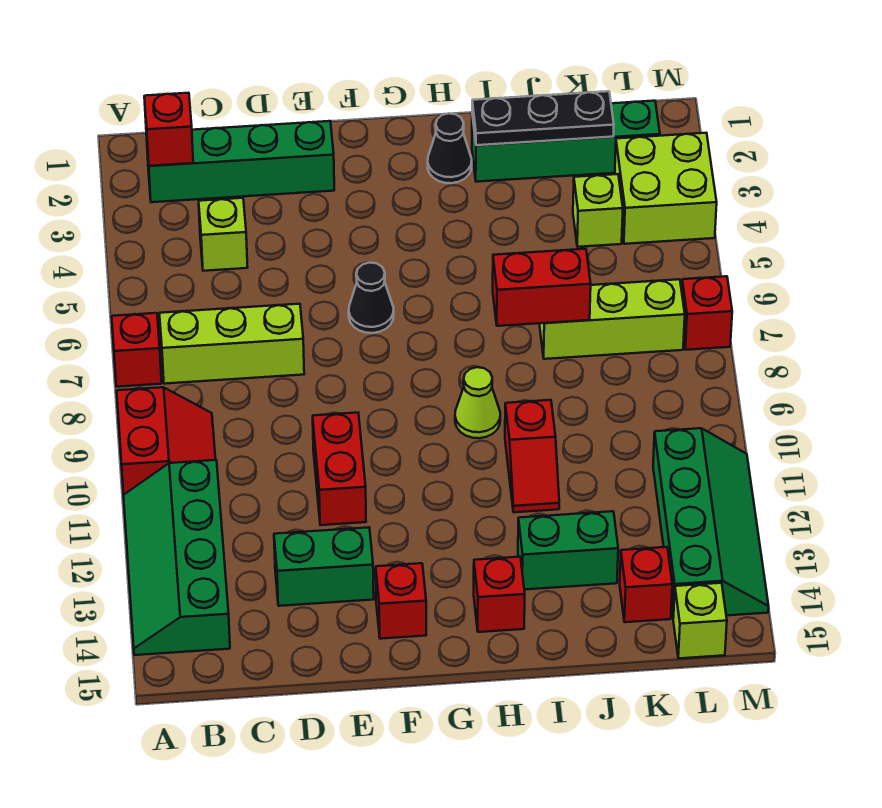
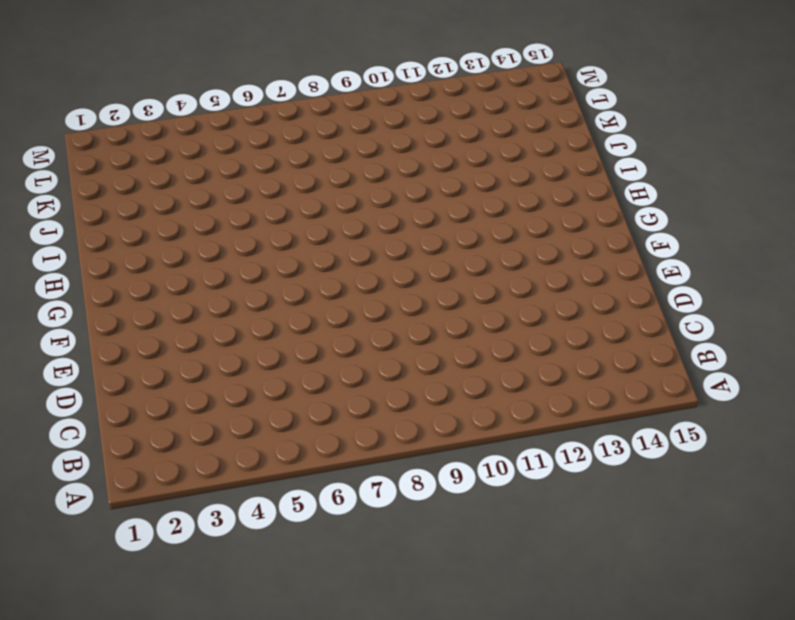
none -> red 1x1 brick [112,313,162,387]
none -> red 2x2 slope [117,387,216,495]
none -> green 2x4 slope [124,460,230,655]

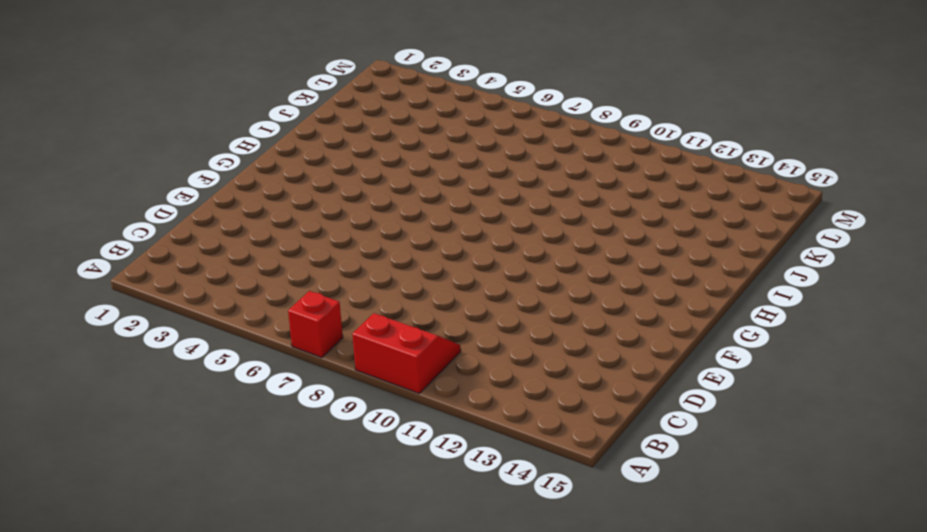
none -> green 2x4 slope [124,460,230,655]
none -> green 1x4 brick [147,121,334,202]
none -> lime 1x3 brick [159,304,304,384]

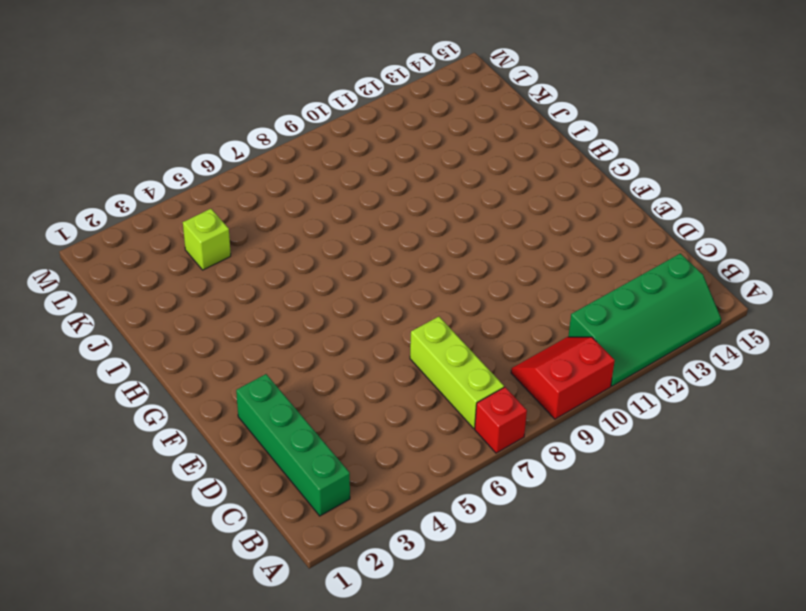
none -> lime 1x1 brick [199,198,248,271]
none -> green 1x2 brick [274,527,374,606]
none -> red 1x2 brick [313,413,366,525]

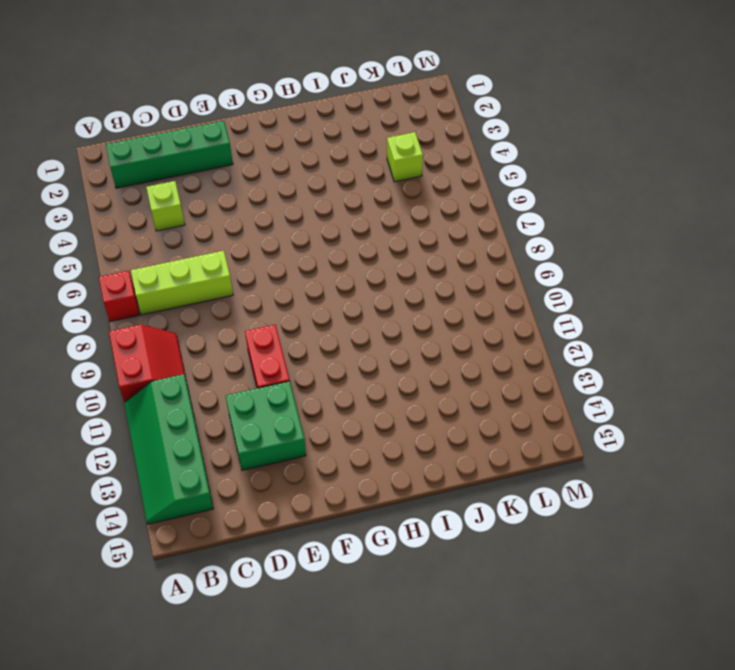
green 2x2 brick [226,381,306,470] -> green 1x2 brick [274,527,374,606]
none -> black 1x1 cone [349,263,394,333]
none -> red 1x1 brick [376,563,426,639]
none -> black 1x1 cone [428,113,472,183]

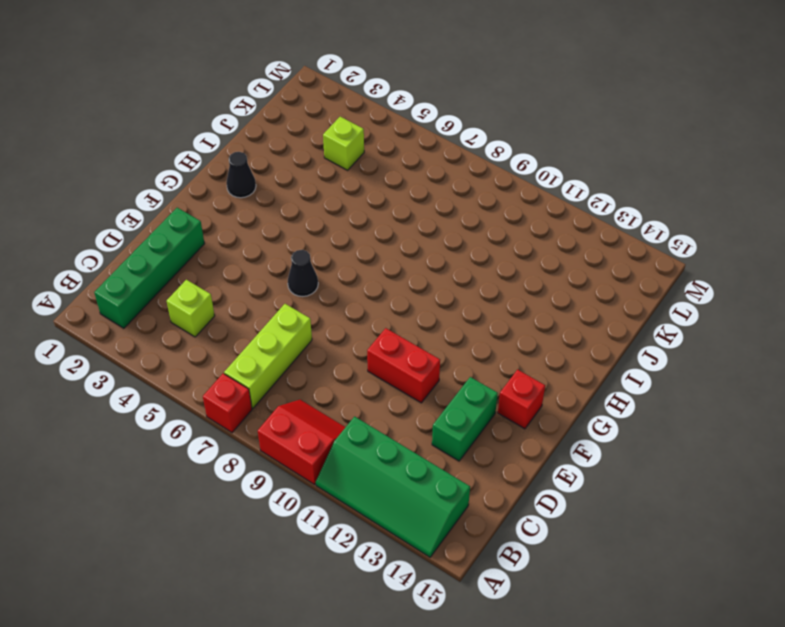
none -> lime 1x1 cone [455,367,500,438]
none -> red 1x1 brick [474,557,525,632]
none -> green 1x4 brick [472,101,660,182]

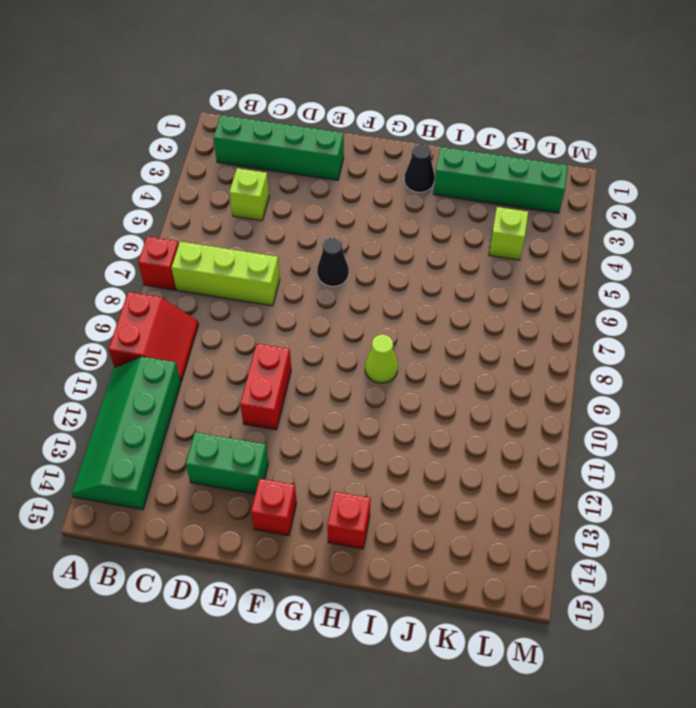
none -> red 1x2 slope [505,400,559,512]
none -> green 1x2 brick [518,511,618,590]
none -> lime 1x3 brick [539,279,685,359]

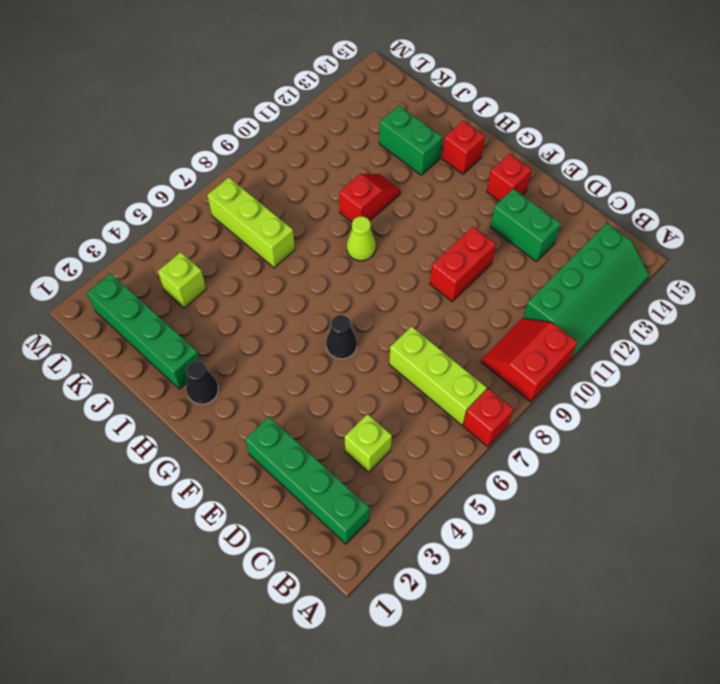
none -> red 1x1 brick [620,547,672,622]
none -> lime 2x2 brick [615,133,717,244]
none -> green 2x4 slope [653,428,769,618]

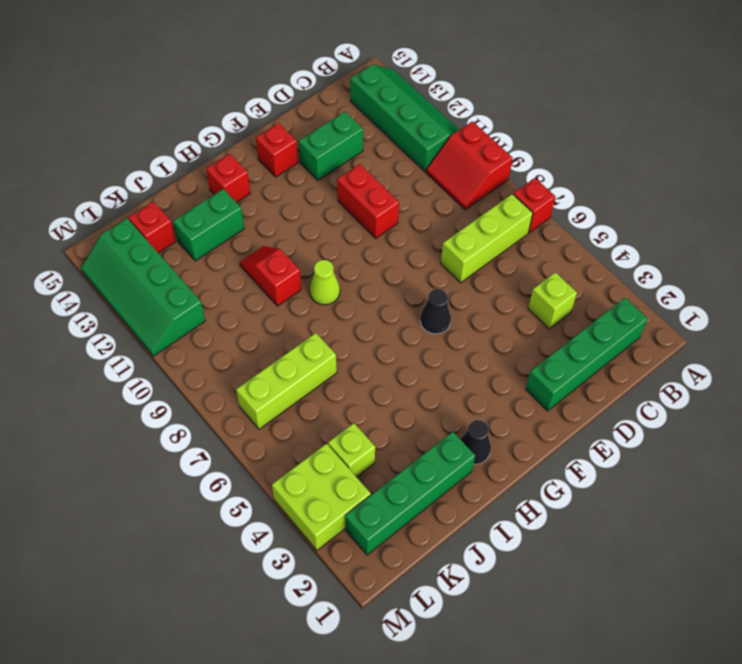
none -> lime 1x1 brick [673,583,727,658]
none -> red 1x1 brick [682,276,732,350]
none -> red 1x1 brick [144,93,193,166]

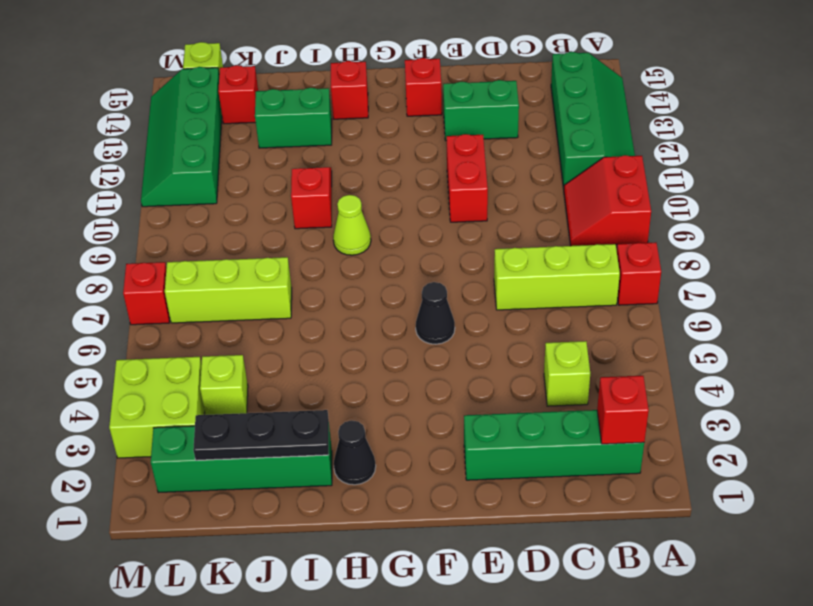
none -> red 1x2 brick [493,249,591,326]

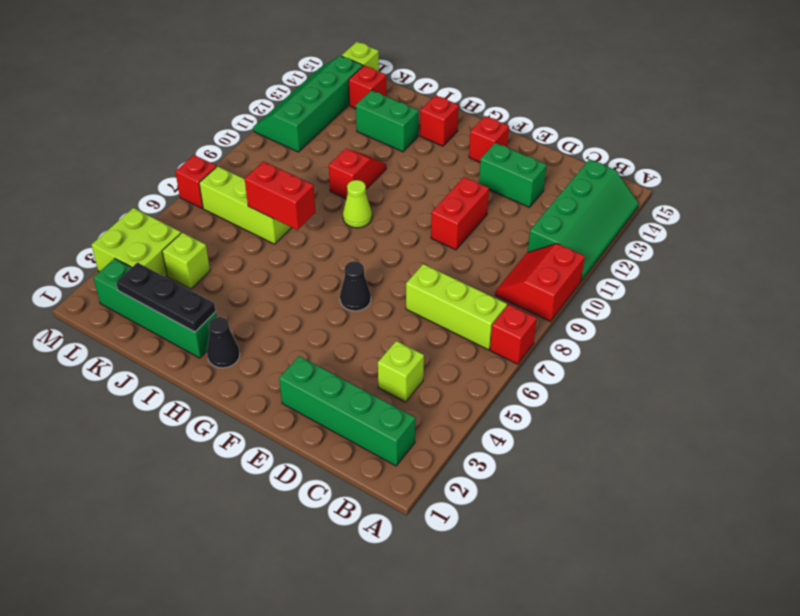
none -> red 1x1 brick [144,93,193,166]

